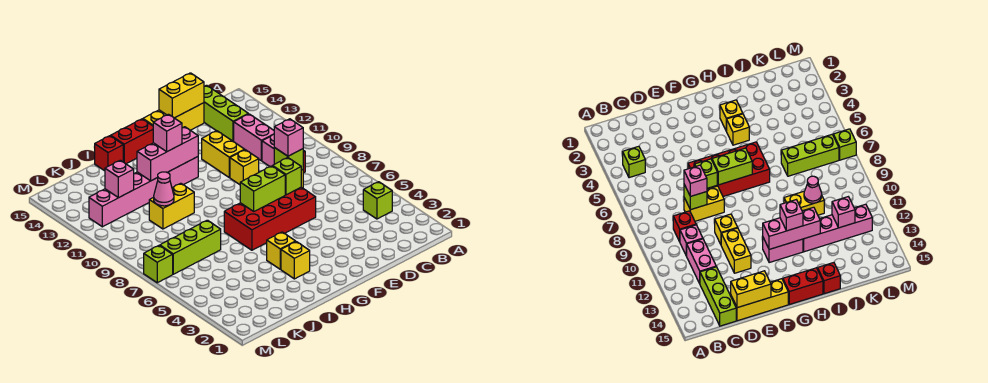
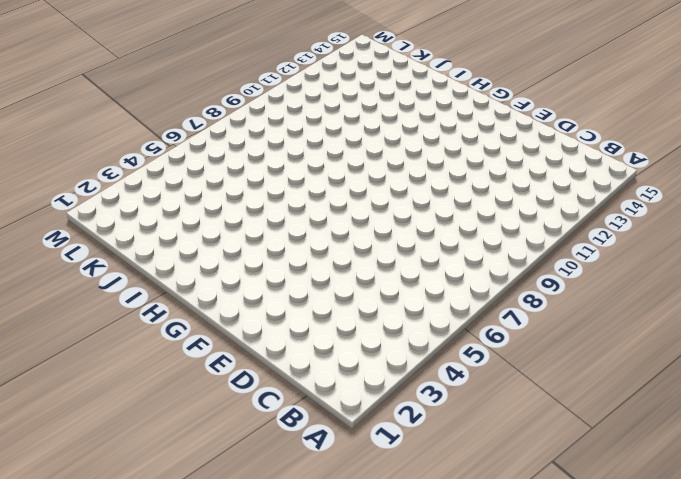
none -> lime 1x1 brick [363,182,392,219]
none -> red 1x1 brick [673,211,696,242]
none -> pink 1x1 brick [262,134,274,166]

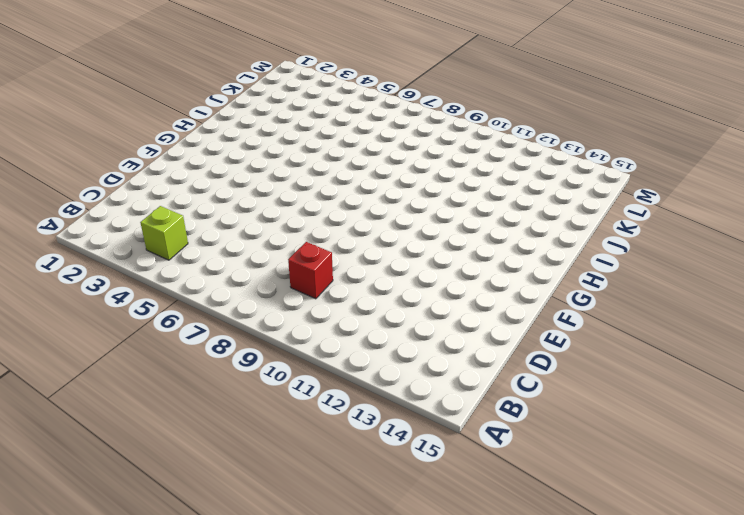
none -> pink 1x1 brick [262,134,274,166]
none -> pink 1x2 brick [234,114,274,161]
none -> lime 1x3 brick [204,85,248,142]

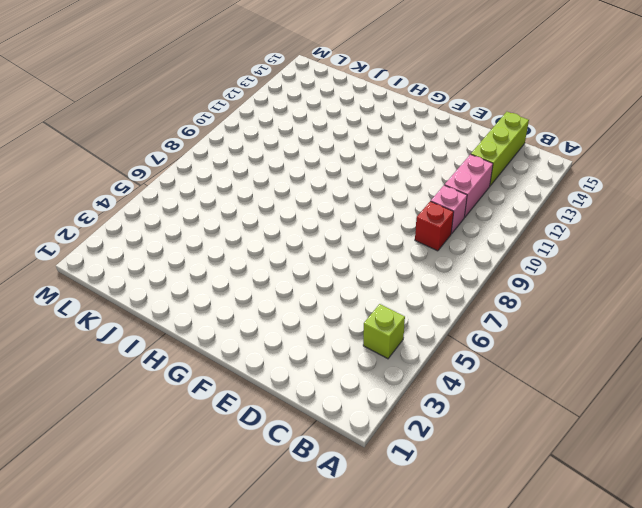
none -> yellow 1x2 brick [684,186,724,221]
none -> yellow 1x3 brick [143,103,204,130]
none -> red 2x4 brick [224,187,316,250]

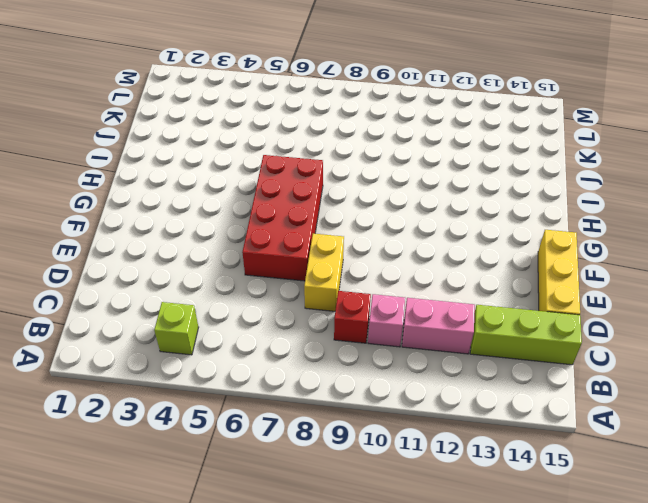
none -> yellow 1x1 brick [230,150,259,185]
none -> yellow 1x2 brick [202,131,245,177]
none -> pink 1x2 brick [168,157,198,188]

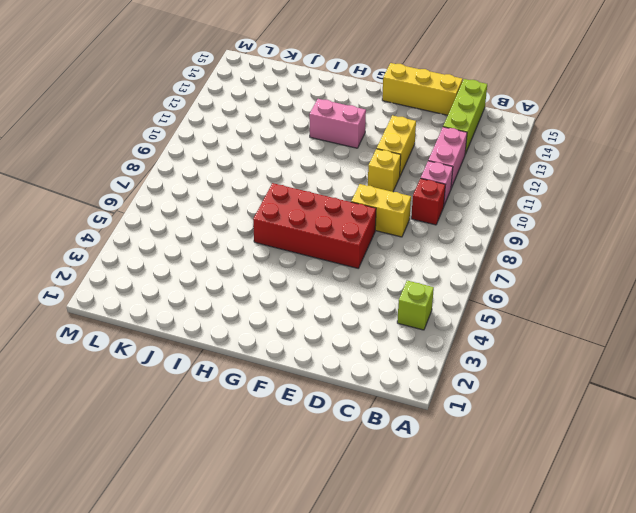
none -> red 1x2 brick [111,119,153,164]
none -> yellow 1x1 brick [281,242,310,279]
none -> yellow 1x1 brick [267,232,296,269]

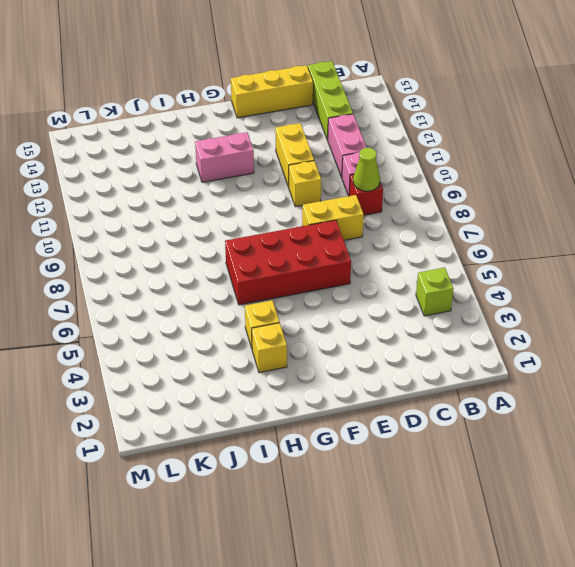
lime 1x1 cone [353,148,380,191] -> none
none -> red 1x2 brick [111,119,153,164]
none -> yellow 1x2 brick [149,183,194,229]
none -> pink 1x4 brick [89,172,158,227]

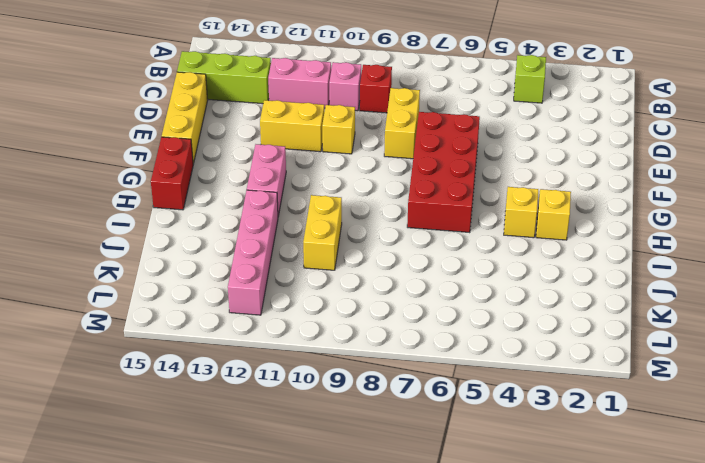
none -> red 1x1 brick [95,136,123,171]
none -> lime 1x3 brick [160,220,221,274]
none -> lime 1x1 brick [144,246,173,283]

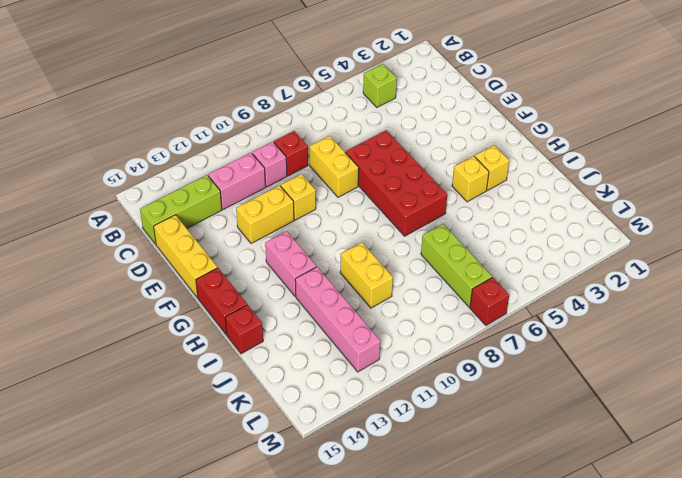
red 1x1 brick [470,277,509,325] -> lime 1x1 brick [144,246,173,283]
none -> lime 1x1 brick [274,148,303,170]
none -> yellow 1x2 brick [159,73,204,118]
none -> lime 1x1 brick [273,158,301,195]

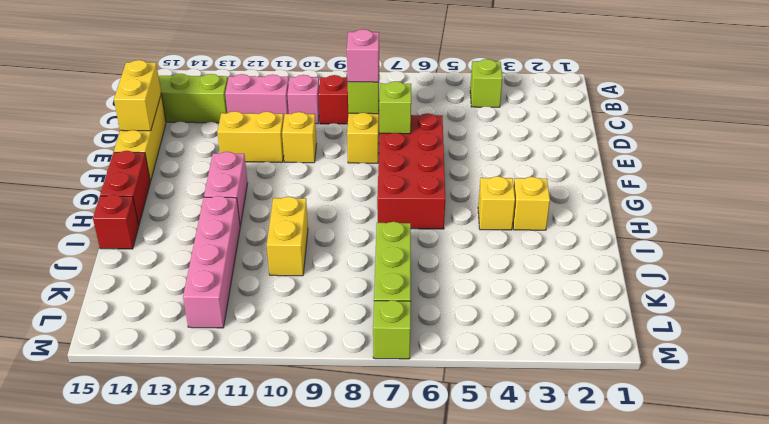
none -> lime 1x2 brick [240,166,285,211]
none -> pink 1x3 brick [137,127,198,181]
none -> pink 1x1 cone [154,172,174,206]

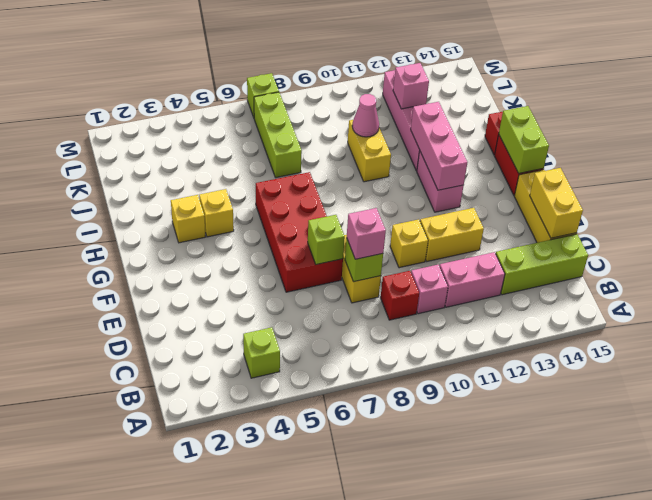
lime 1x2 brick [499,106,549,173] -> lime 1x2 brick moved to [240,166,285,211]
none -> pink 1x1 brick [153,114,182,151]

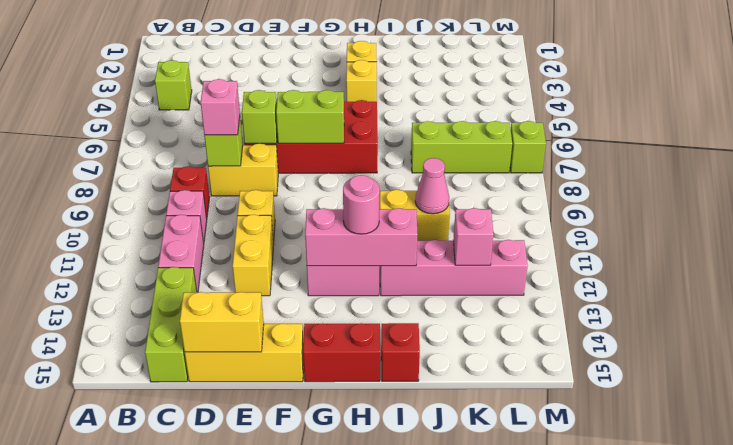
pink 1x1 round brick [343,175,380,234] -> pink 1x1 brick [153,114,182,151]

